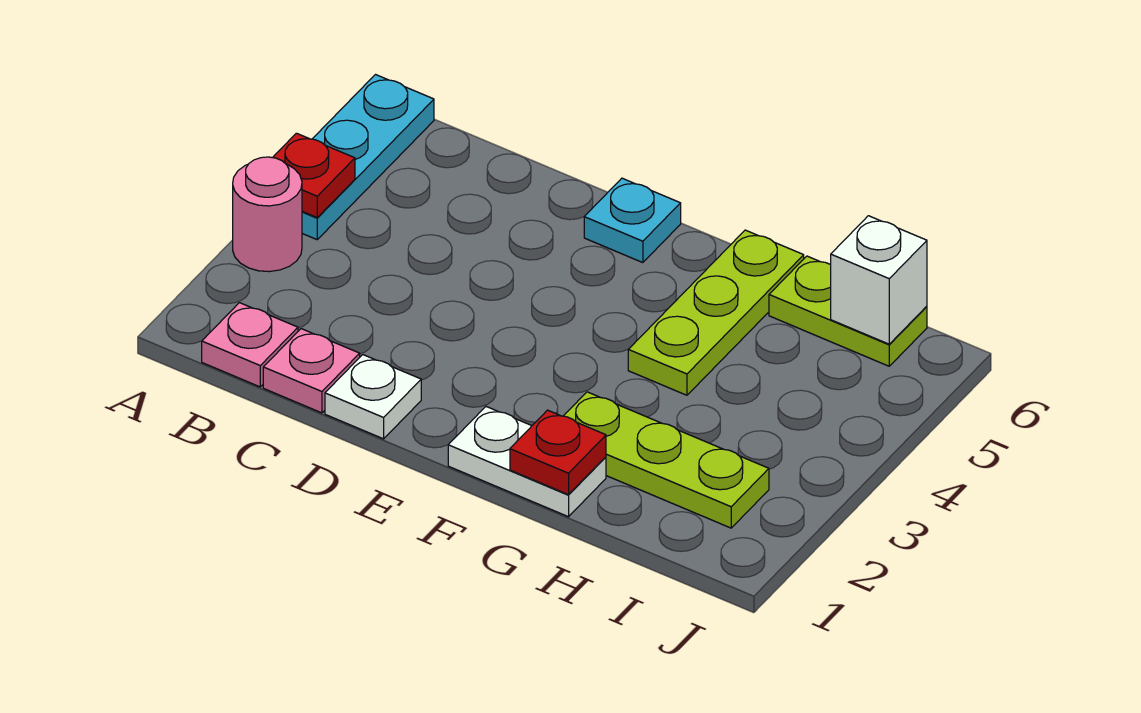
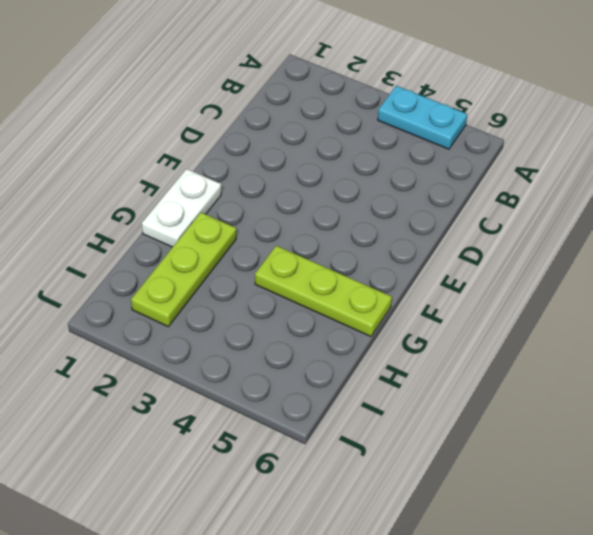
cyan 1x2 plate [378,86,467,149] -> cyan 1x3 plate [302,75,434,240]
none -> pink 1x1 round brick [233,157,302,272]
none -> pink 1x1 plate [202,303,298,387]
none -> pink 1x1 plate [263,329,360,413]

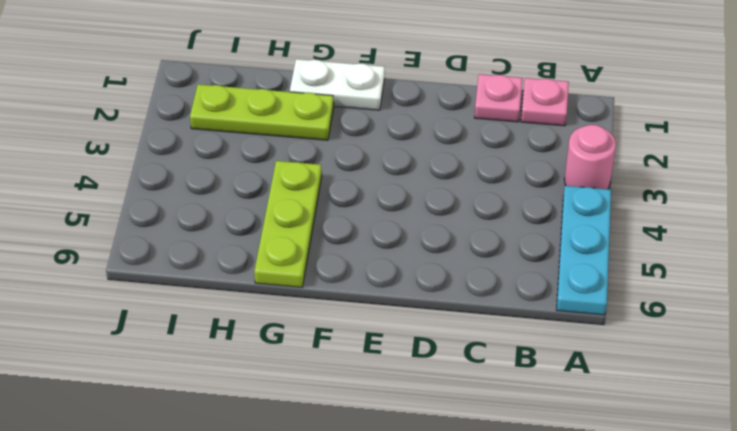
none -> white 1x1 plate [325,355,421,439]
none -> cyan 1x1 plate [584,178,681,263]
none -> lime 1x2 plate [769,256,927,366]

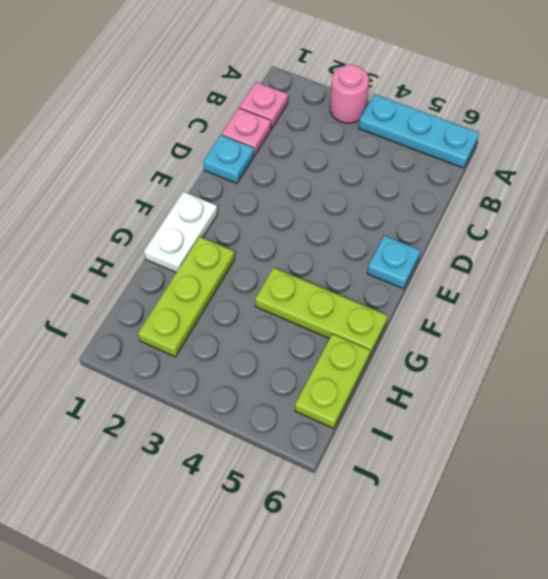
cyan 1x1 plate [203,135,254,184] -> white 1x1 plate [325,355,421,439]
none -> red 1x1 plate [273,133,355,217]
none -> red 1x1 plate [510,410,606,495]
none -> white 1x1 brick [831,216,927,344]

